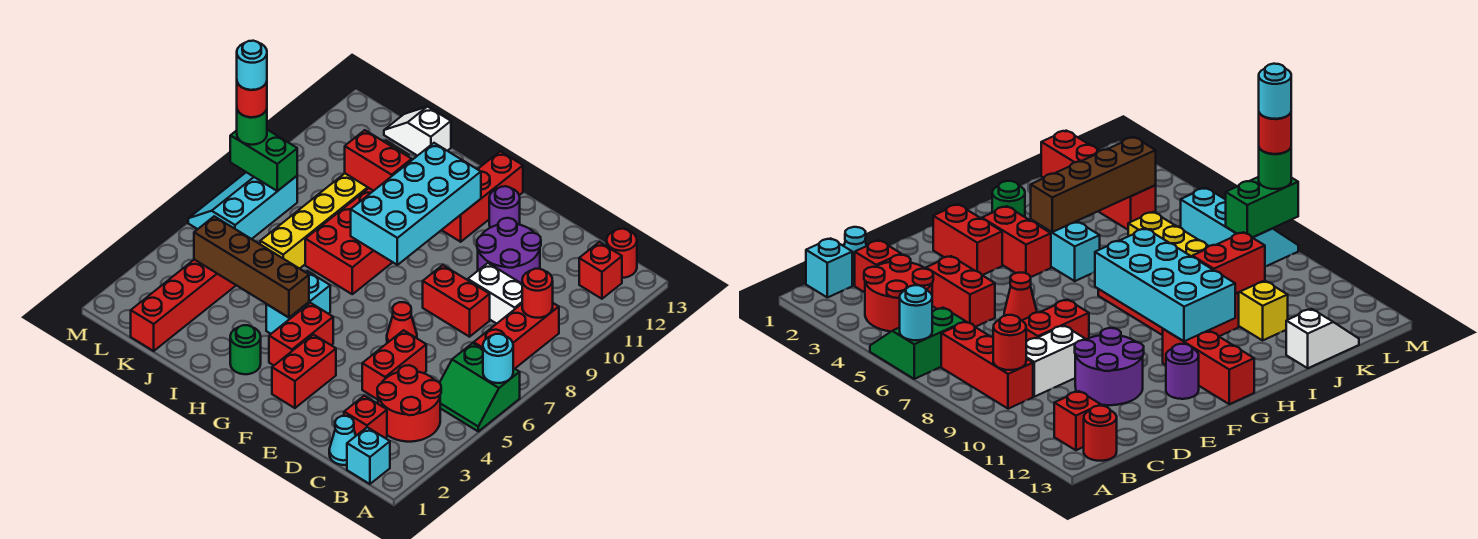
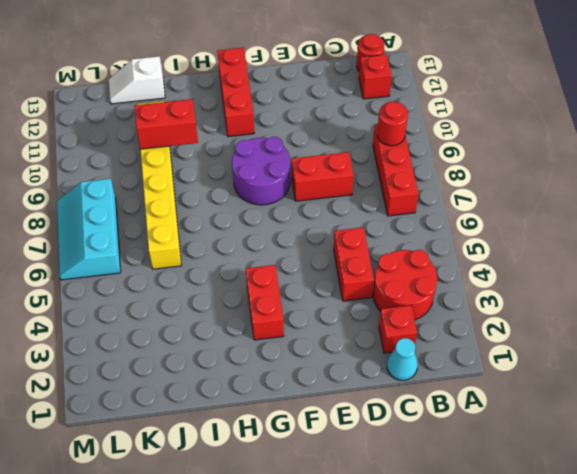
purple 2x2 round brick [232,137,290,205] -> purple 2x2 round brick moved to [477,218,541,284]
none -> green 2x2 slope [440,343,520,431]
none -> cyan 1x1 brick [347,427,390,484]
none -> white 1x2 brick [468,263,522,324]
none -> red 1x1 cone [387,302,417,343]

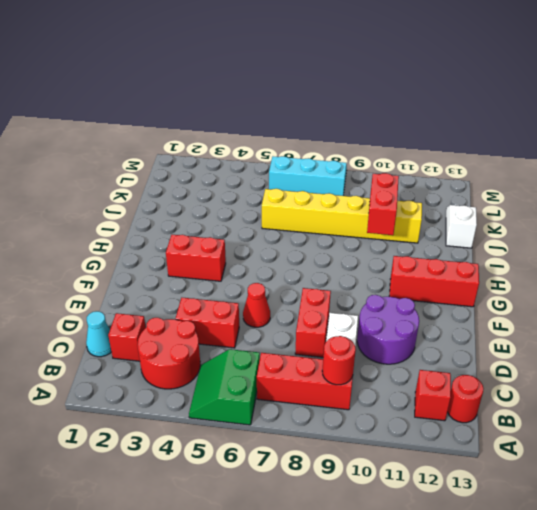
none -> cyan 1x1 brick [347,427,390,484]
none -> red 1x2 brick [272,334,336,408]
none -> purple 1x1 round brick [489,186,520,228]
none -> green 1x1 round brick [230,325,261,374]

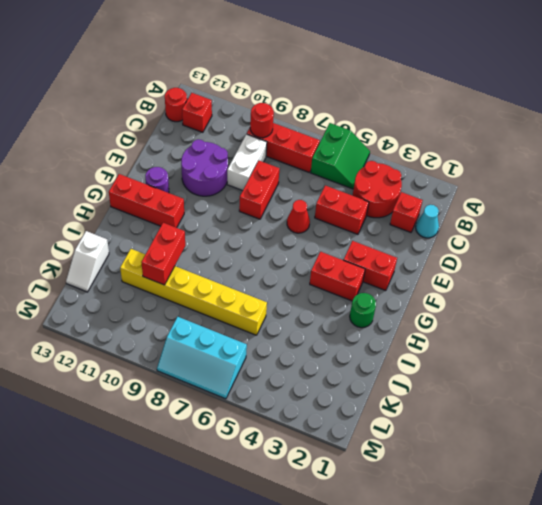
none -> cyan 1x1 brick [347,427,390,484]
none -> cyan 1x2 brick [266,271,330,334]
none -> red 2x4 brick [305,188,393,294]
none -> red 1x4 brick [131,260,236,351]

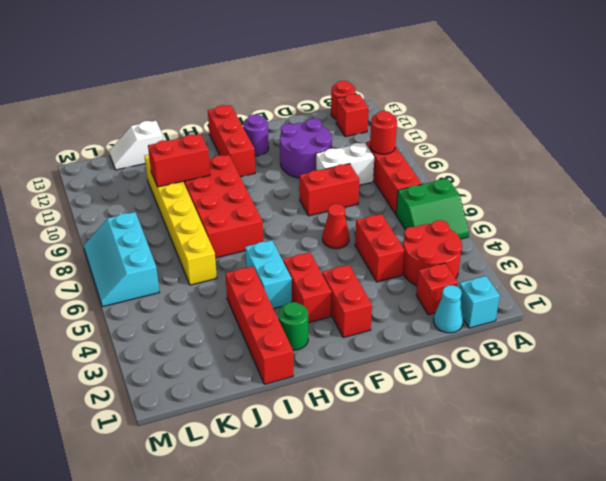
red 1x4 brick [225,266,293,384] -> red 1x4 brick moved to [131,260,236,351]
none -> cyan 1x1 round brick [483,334,513,383]
none -> cyan 2x4 brick [351,143,481,265]
none -> brown 1x4 brick [194,216,309,318]
none -> green 1x2 brick [230,130,297,191]

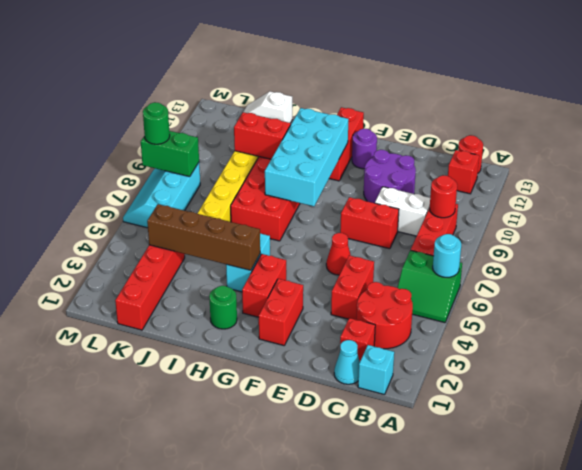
none -> red 1x1 round brick [237,82,267,117]
none -> cyan 1x1 round brick [237,41,267,90]

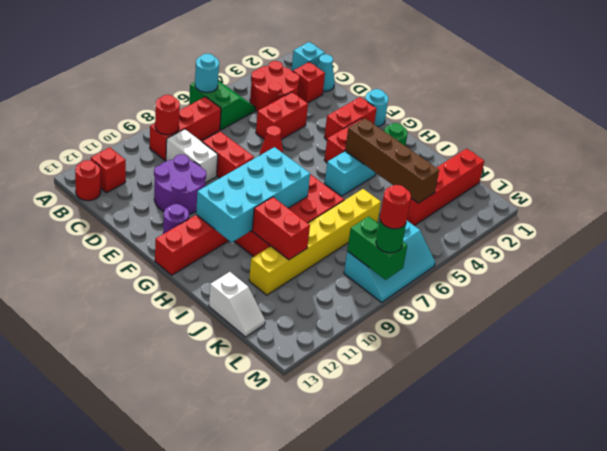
cyan 1x1 round brick [365,89,388,127] -> cyan 1x1 round brick moved to [237,41,267,90]

